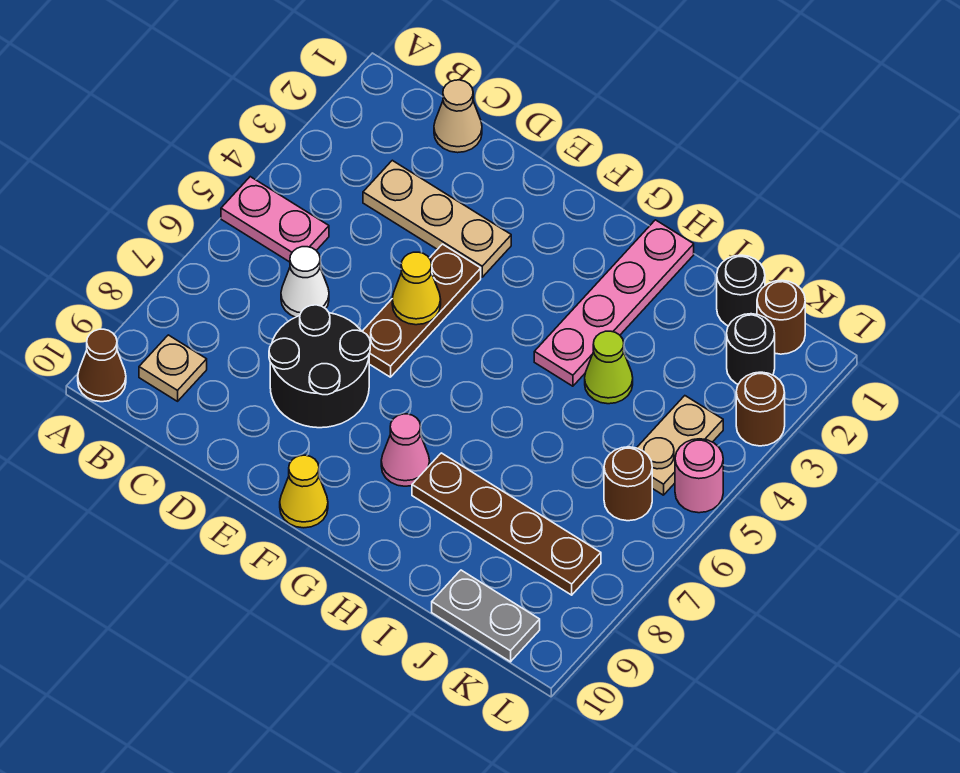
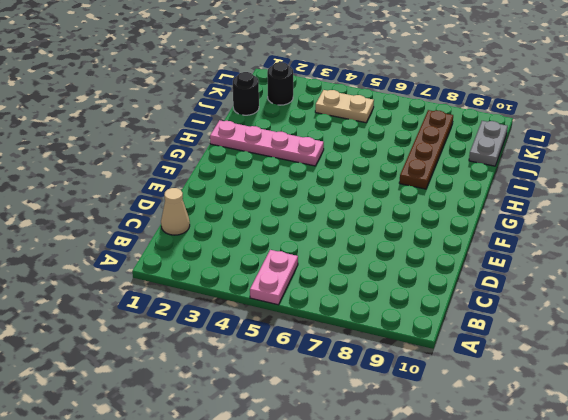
none -> brown 1x1 cone [78,329,126,402]
none -> tan 1x1 plate [139,335,207,401]
none -> tan 1x3 plate [363,160,511,277]

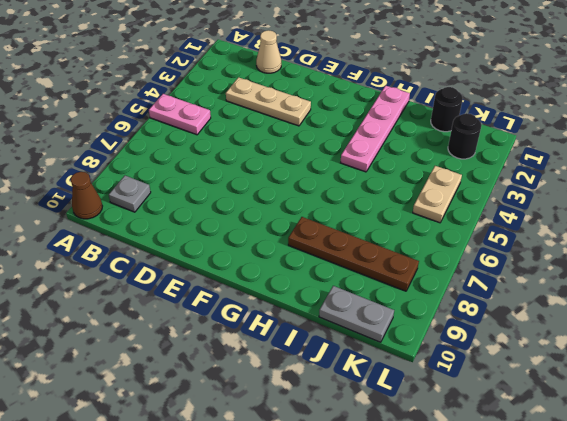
grey 1x1 plate [109,176,151,212] -> tan 1x1 plate [139,335,207,401]
none -> white 1x1 cone [281,247,329,317]
none -> black 2x2 round brick [269,305,370,428]
none -> brown 1x3 plate [362,244,481,377]

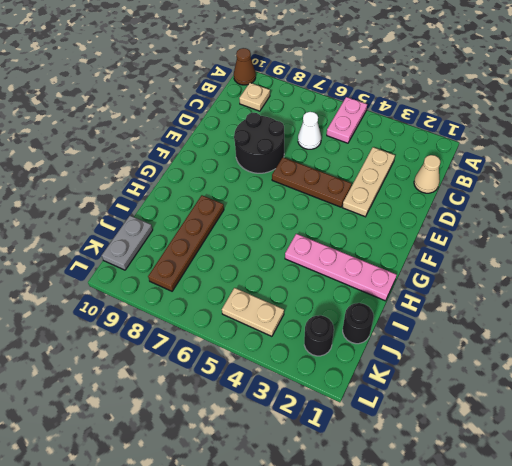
none -> yellow 1x1 cone [280,455,328,528]
none -> pink 1x1 cone [381,414,430,486]
none -> lime 1x1 cone [585,331,633,404]

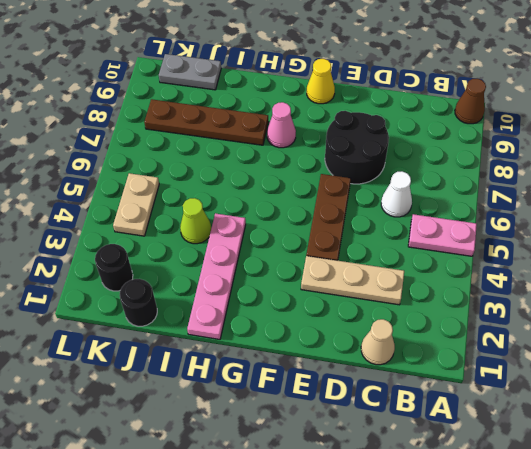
none -> tan 1x1 plate [139,335,207,401]
none -> brown 1x1 round brick [757,280,805,354]
none -> brown 1x1 round brick [604,447,652,521]

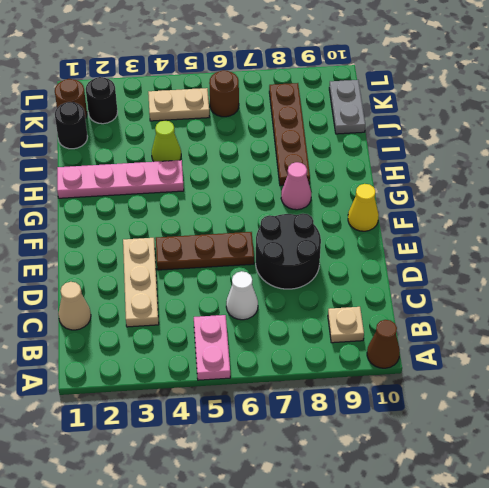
none -> brown 1x1 round brick [736,372,785,446]
none -> pink 1x1 round brick [675,439,723,513]
none -> yellow 1x1 cone [392,252,441,325]

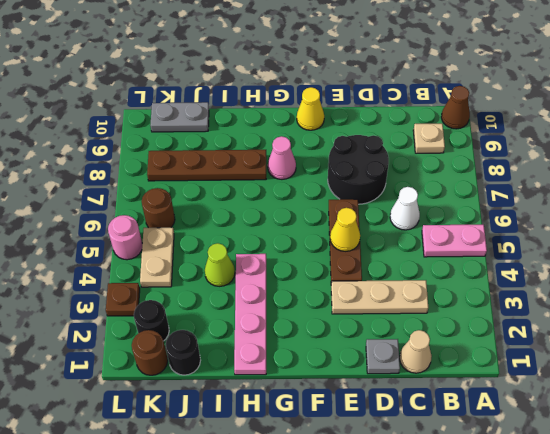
grey 1x1 plate [366,339,400,374] -> none
brown 1x1 plate [106,283,140,316] -> brown 1x1 round brick [736,372,785,446]

